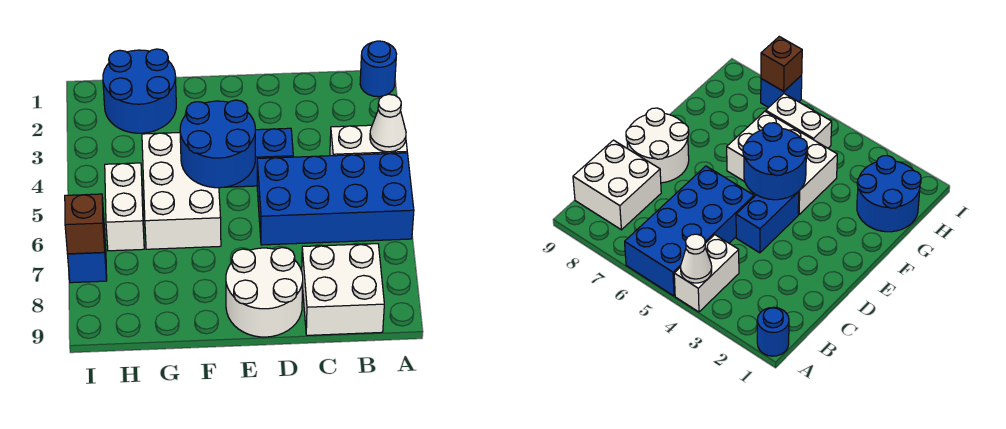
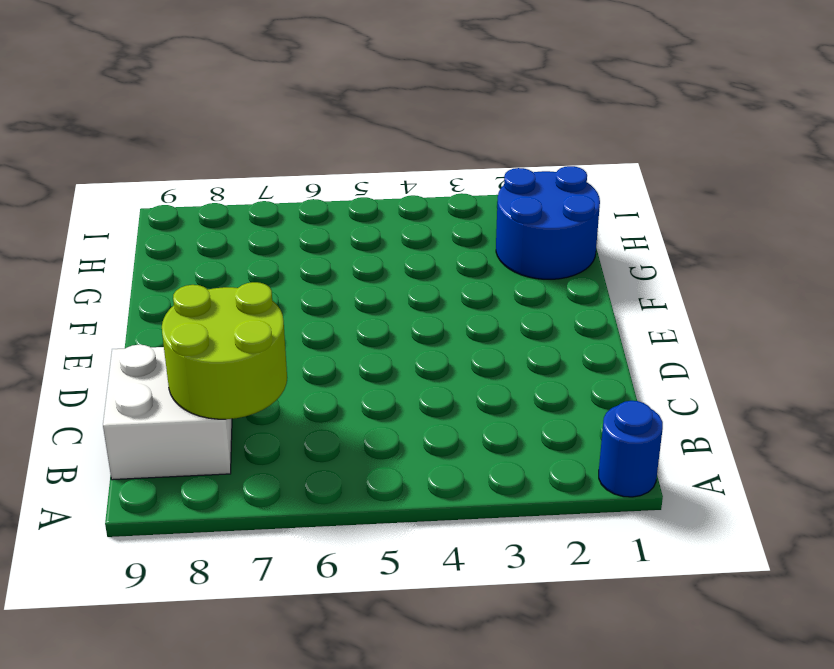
lime 2x2 round brick [162,282,287,419] -> none
none -> white 1x2 brick [330,125,407,156]
none -> blue 2x4 brick [257,153,414,245]
none -> blue 1x2 brick [228,128,293,187]

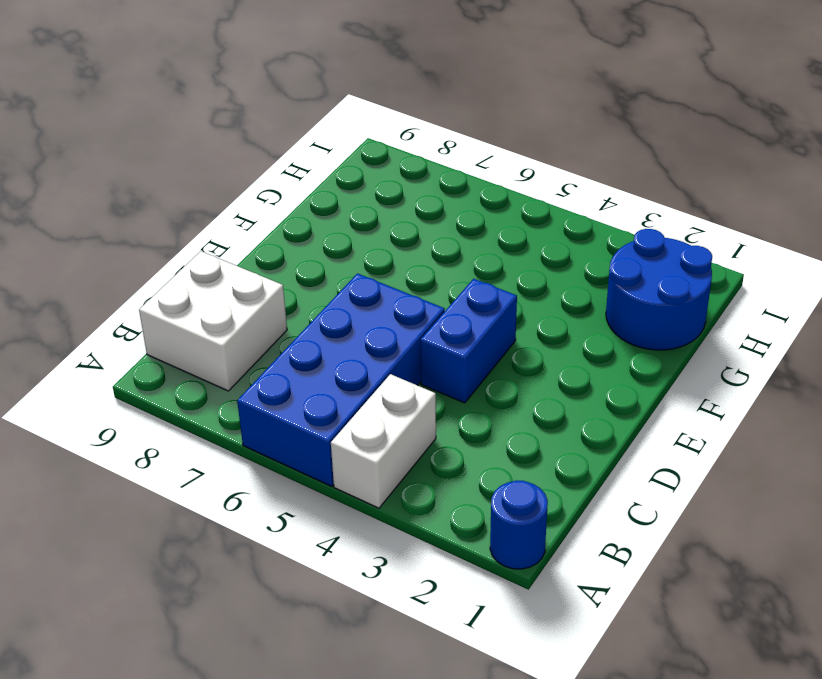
none -> white 2x2 round brick [226,248,303,337]
none -> white 2x3 brick [142,133,221,249]
none -> white 1x2 brick [105,163,144,251]

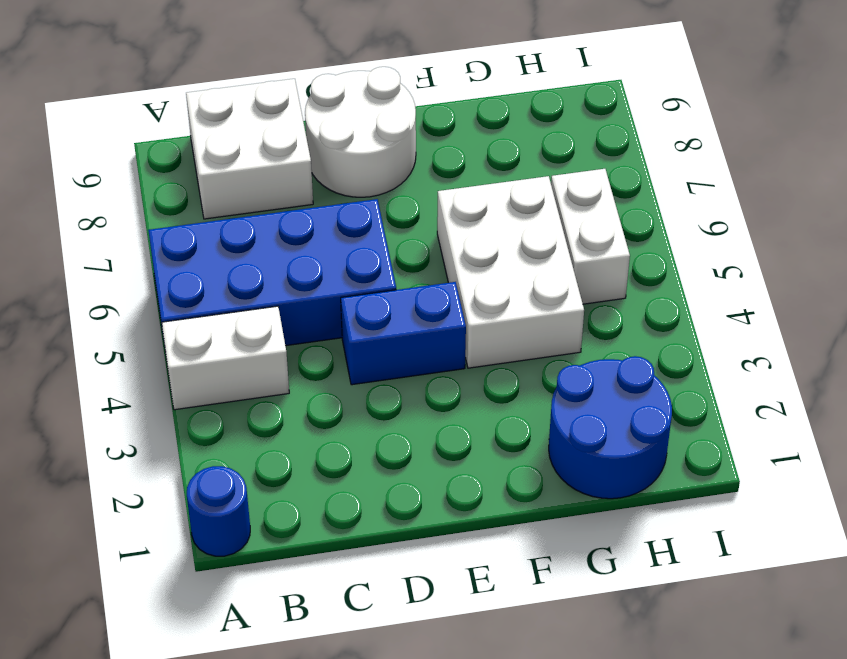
none -> blue 1x1 brick [68,229,107,283]
none -> white 1x1 cone [370,94,406,152]
none -> blue 2x2 round brick [180,100,255,188]

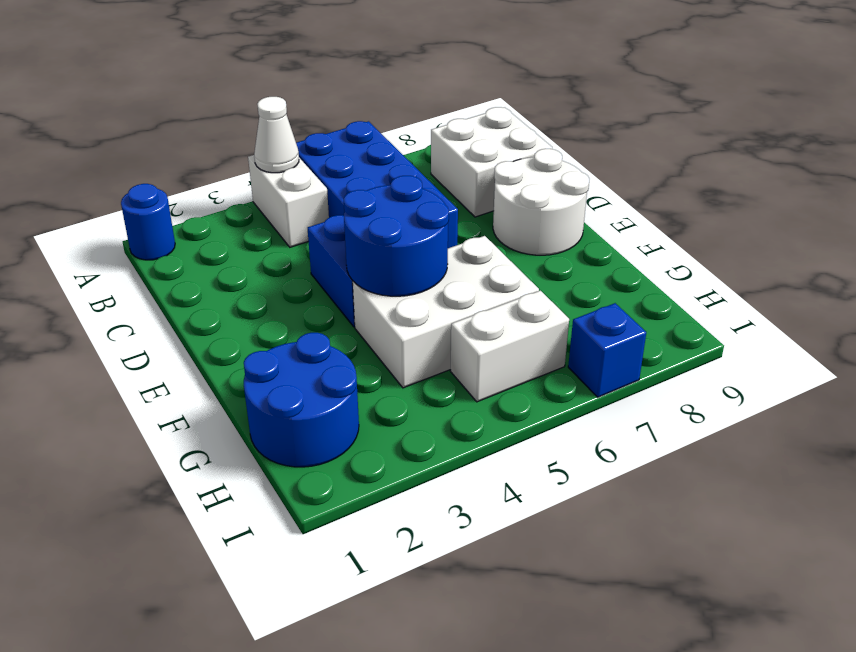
none -> brown 1x1 brick [65,194,105,254]

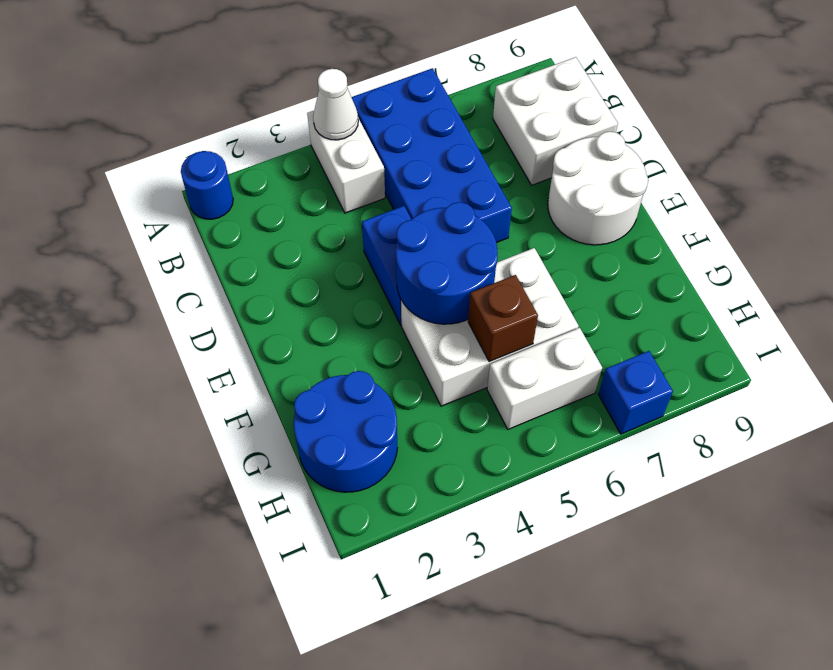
brown 1x1 brick [468,275,538,362] -> brown 1x1 brick moved to [65,194,105,254]

